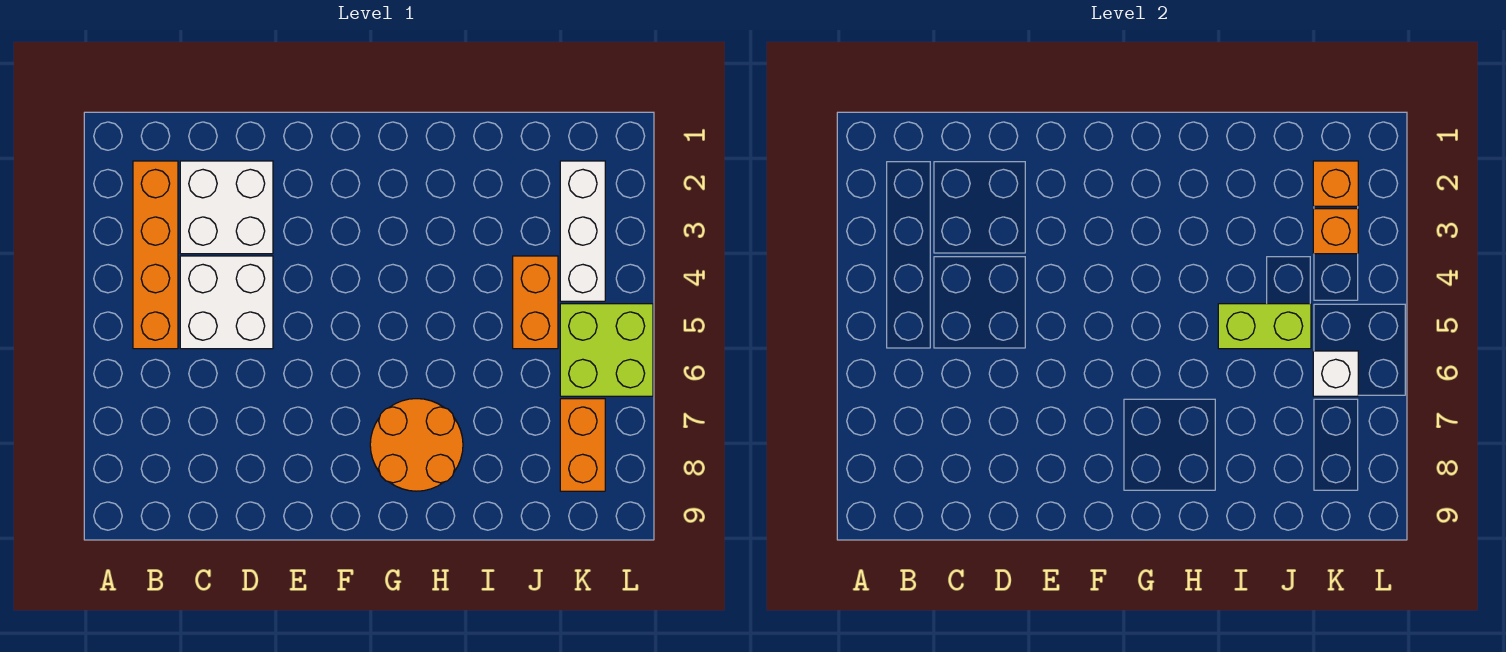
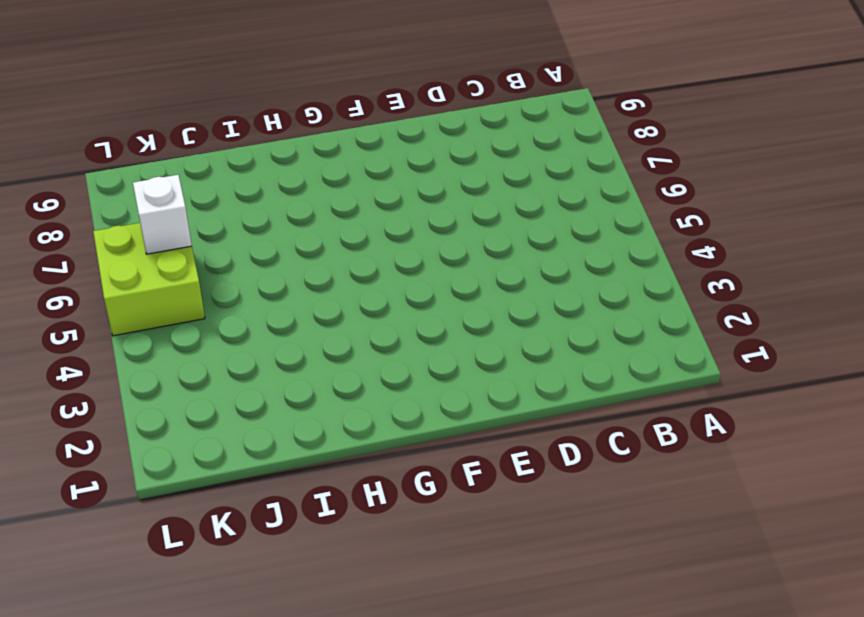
none -> orange 1x4 brick [133,161,178,349]
none -> white 2x2 brick [180,161,273,254]
none -> white 2x2 brick [180,256,273,349]

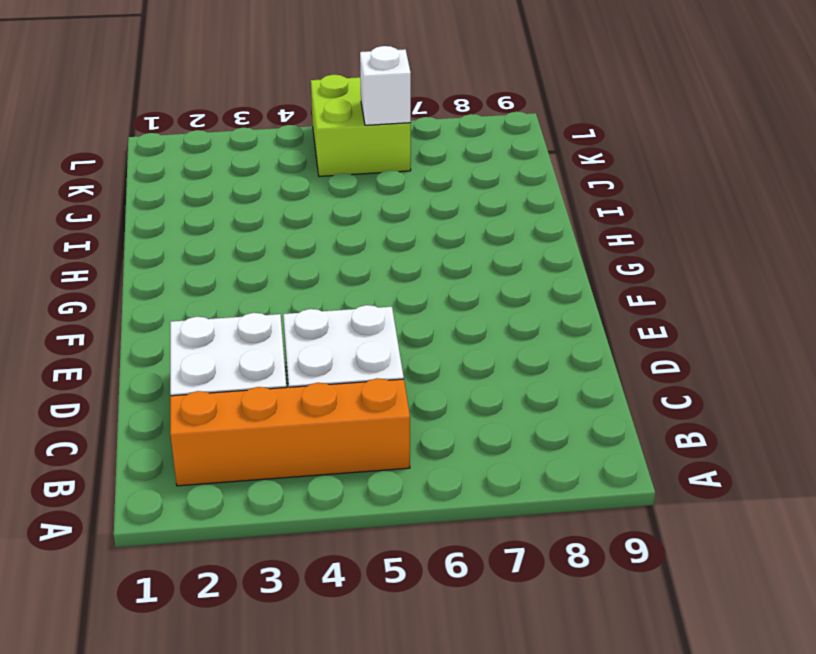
none -> orange 2x2 round brick [370,399,463,491]
none -> orange 1x2 brick [513,256,558,349]
none -> white 1x3 brick [560,161,605,301]

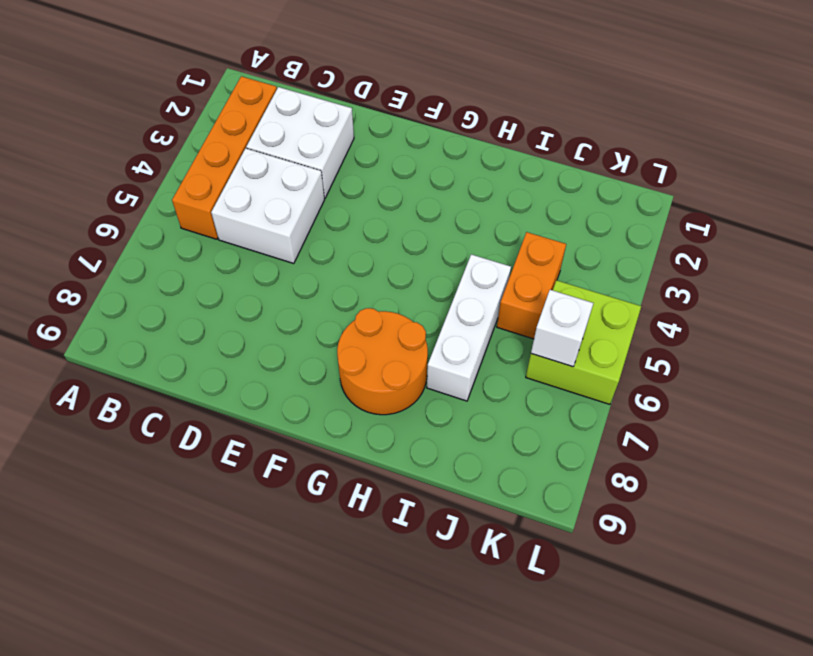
white 1x3 brick [427,254,511,401] -> white 1x3 brick moved to [560,161,605,301]
none -> orange 1x2 brick [560,399,605,491]
none -> lime 1x2 brick [1218,304,1311,349]
none -> orange 1x1 brick [1313,161,1358,206]

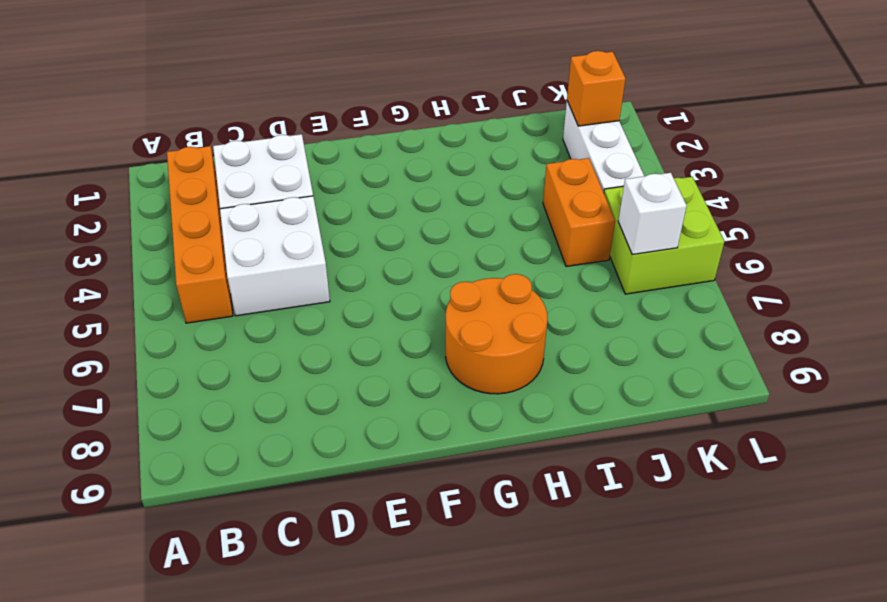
none -> orange 1x2 brick [560,399,605,491]
none -> lime 1x2 brick [1218,304,1311,349]
none -> orange 1x1 brick [1313,209,1358,254]

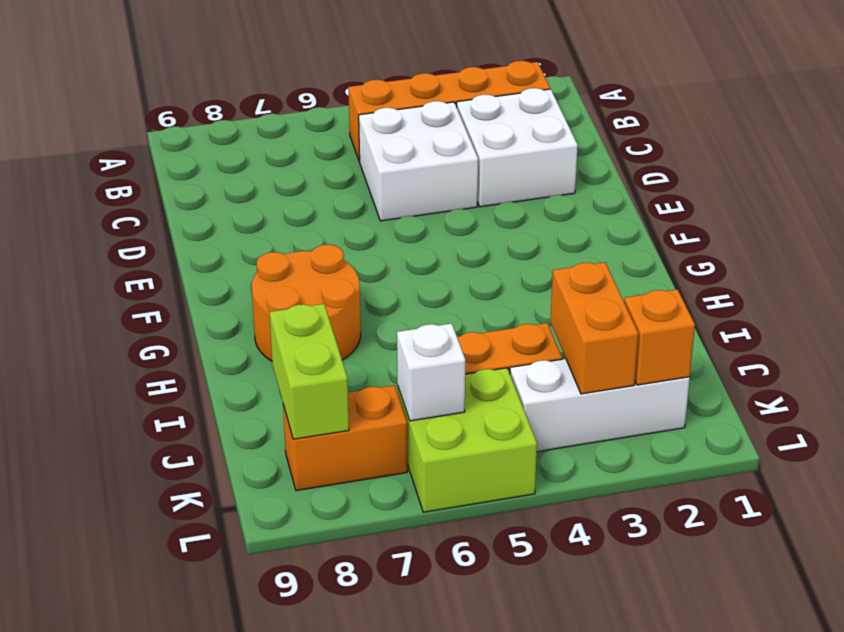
orange 1x2 brick [550,262,638,394] -> orange 1x1 brick [1313,209,1358,254]
lime 1x2 brick [270,304,349,439] -> lime 1x2 brick moved to [1218,304,1311,349]

